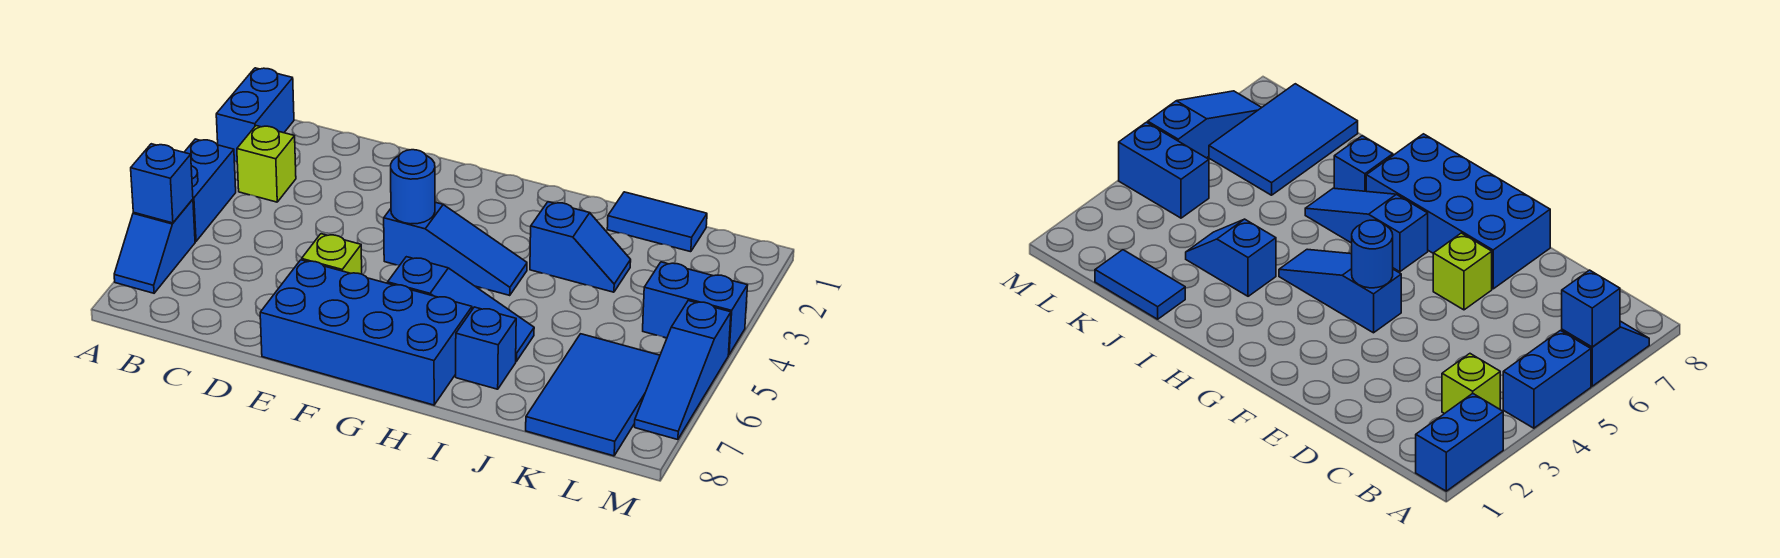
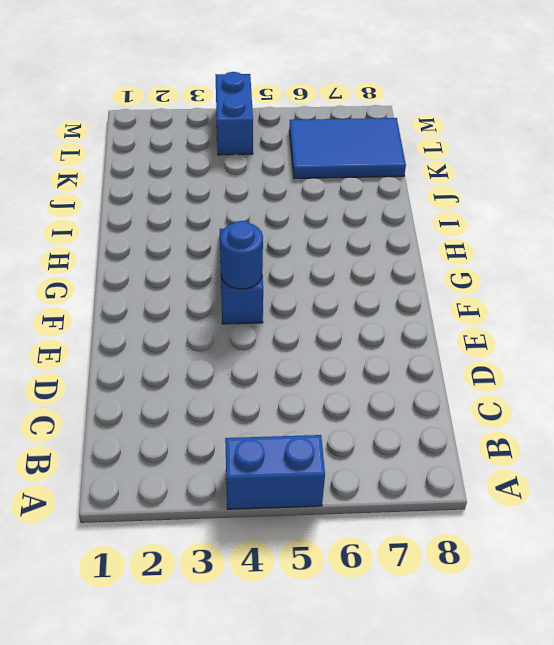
none -> blue 1x2 brick [216,68,294,162]
none -> blue 1x2 slope [114,199,195,293]
none -> lime 1x1 brick [237,126,296,202]

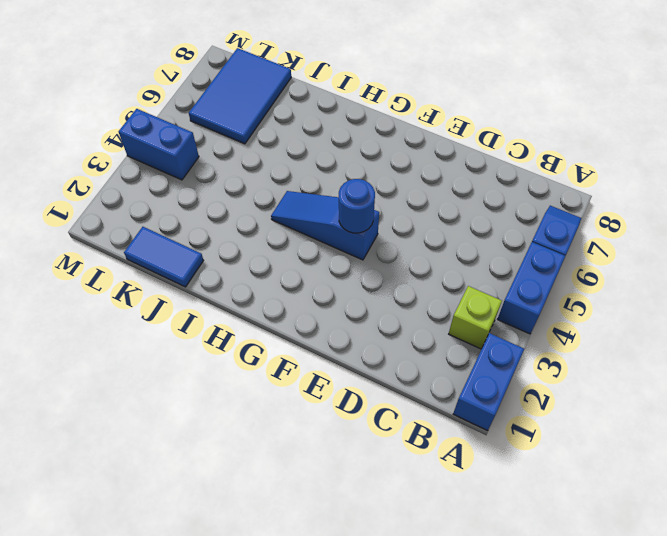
none -> lime 1x1 brick [302,234,362,274]
none -> blue 2x4 brick [260,260,472,405]
none -> blue 1x3 slope [388,257,534,361]

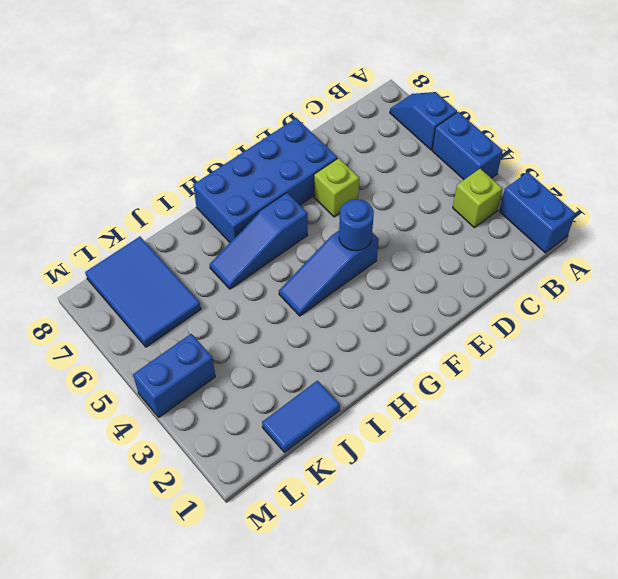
none -> blue 1x2 slope [530,202,631,292]
none -> blue 1x1 brick [456,307,516,389]
none -> blue 1x3 slope [635,301,731,440]

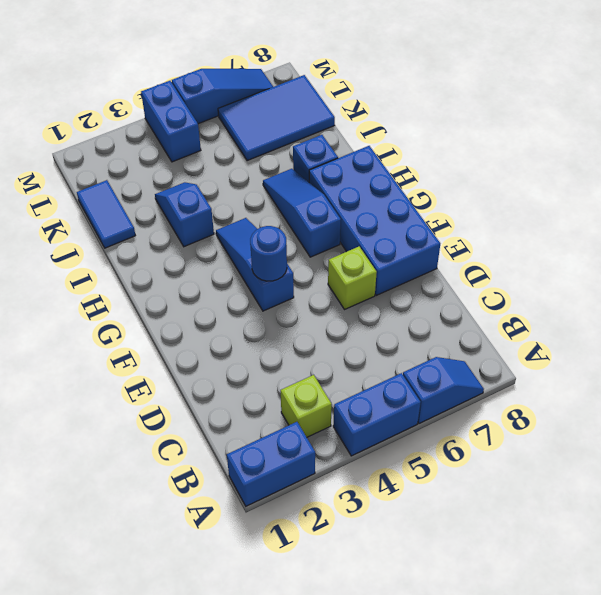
none -> blue 1x1 brick [131,144,193,223]

